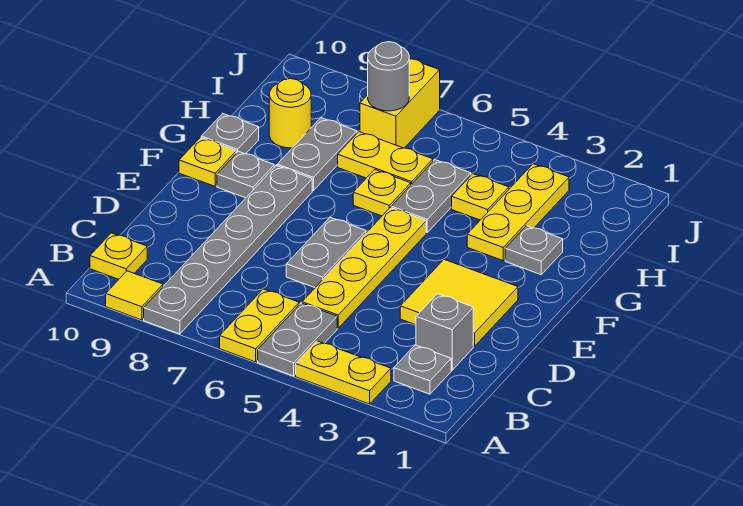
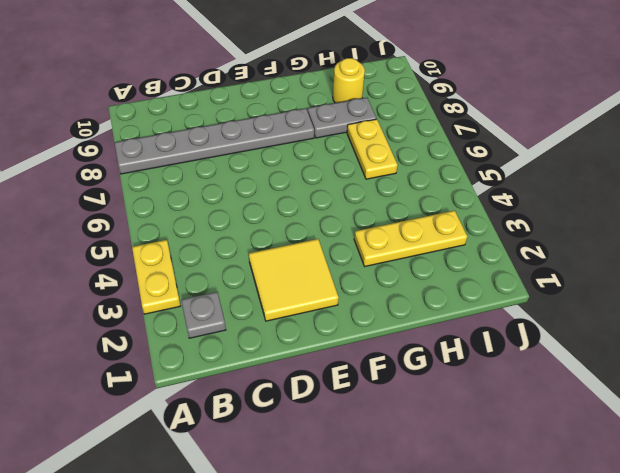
none -> grey 1x2 plate [258,303,337,376]
none -> yellow 1x2 plate [220,289,299,362]
none -> yellow 1x1 tile [106,271,163,320]

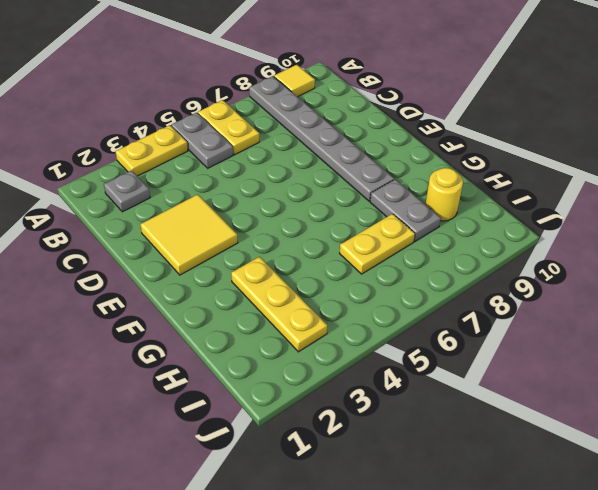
none -> yellow 1x1 plate [90,233,147,279]
none -> grey 1x1 brick [416,294,473,370]
none -> yellow 1x4 plate [302,207,426,328]

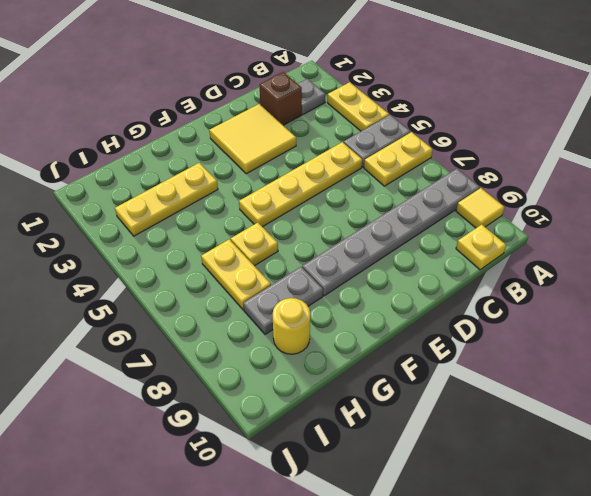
brown 1x1 brick [260,72,302,125] -> grey 1x1 brick [416,294,473,370]
none -> grey 1x2 plate [286,217,366,288]
none -> grey 1x1 plate [217,151,274,198]
none -> yellow 1x1 plate [179,137,236,186]

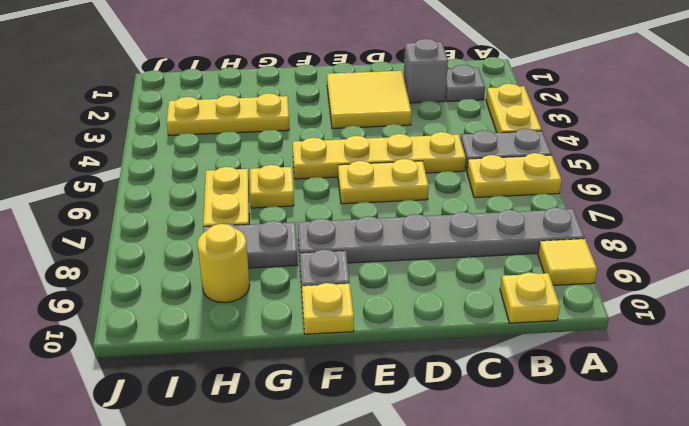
yellow 1x2 plate [338,159,429,204] -> grey 1x2 plate [286,217,366,288]
none -> grey 1x1 plate [505,226,563,275]
none -> grey 1x2 plate [391,160,471,232]
none -> grey 1x1 plate [201,114,259,154]

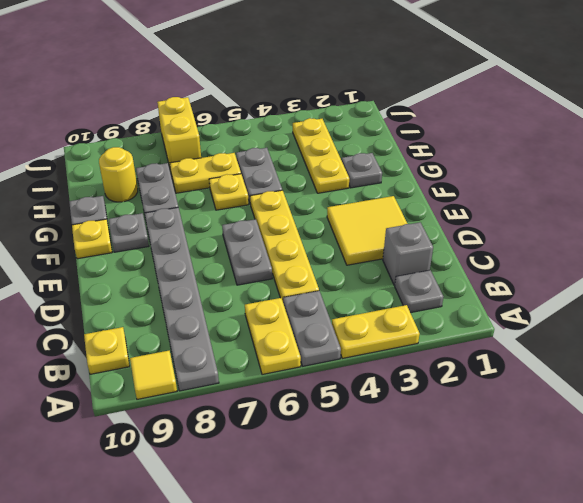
none -> yellow 1x1 plate [452,174,509,220]
none -> grey 1x1 round brick [368,42,409,111]

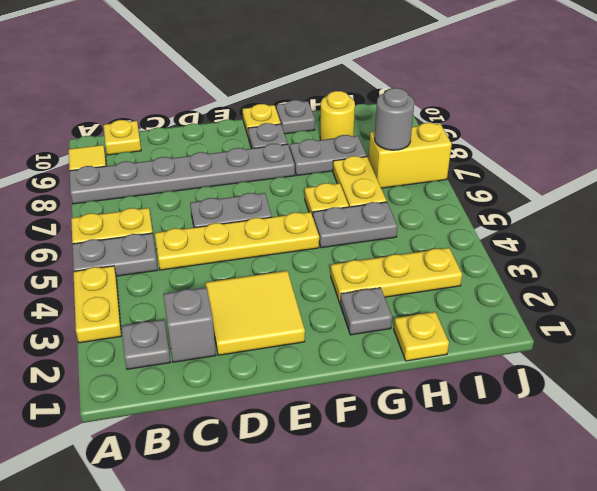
yellow 1x1 plate [394,312,449,361] -> yellow 1x1 plate moved to [452,174,509,220]

